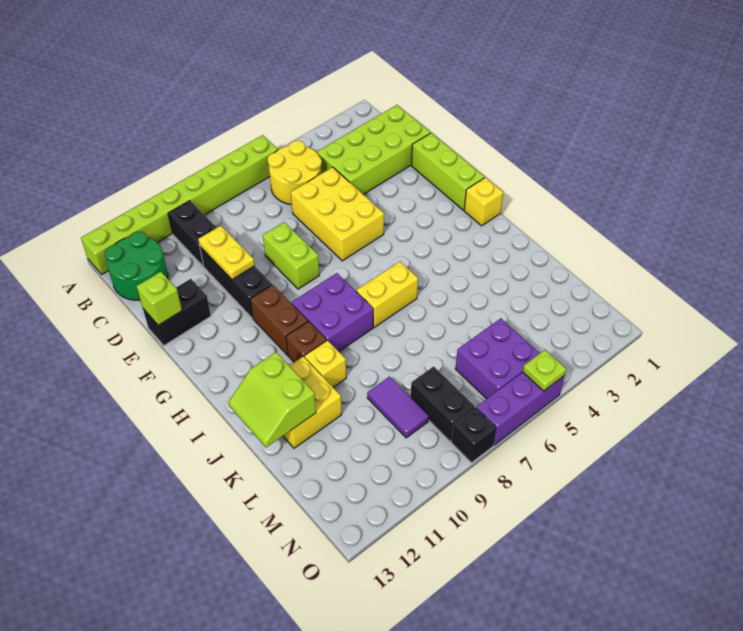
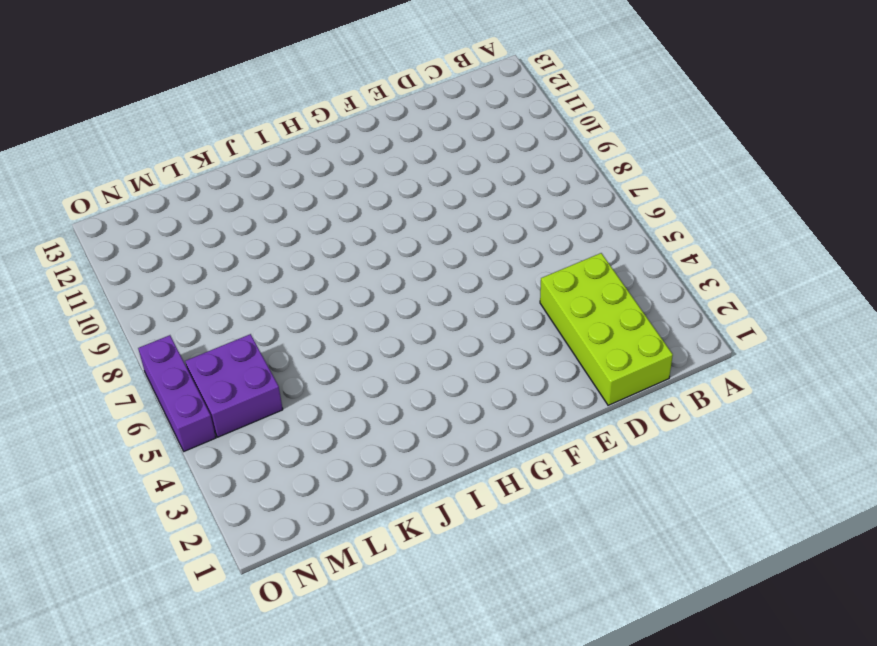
none -> lime 1x8 brick [81,135,278,274]
none -> yellow 2x2 round brick [268,140,322,205]
none -> black 1x2 brick [168,201,217,266]

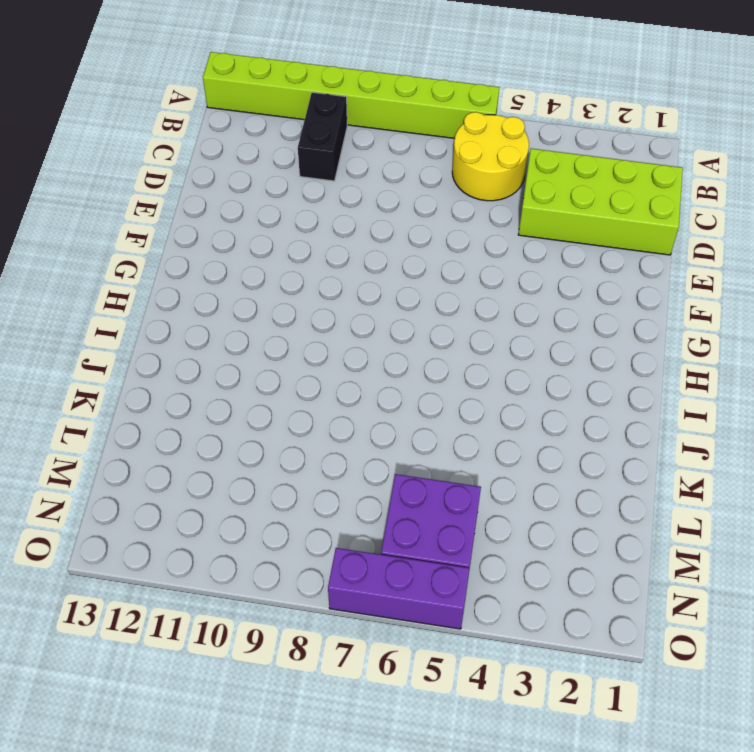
none -> green 2x2 round brick [105,232,168,300]
none -> yellow 2x3 brick [291,167,384,261]
none -> black 1x3 brick [200,247,272,318]

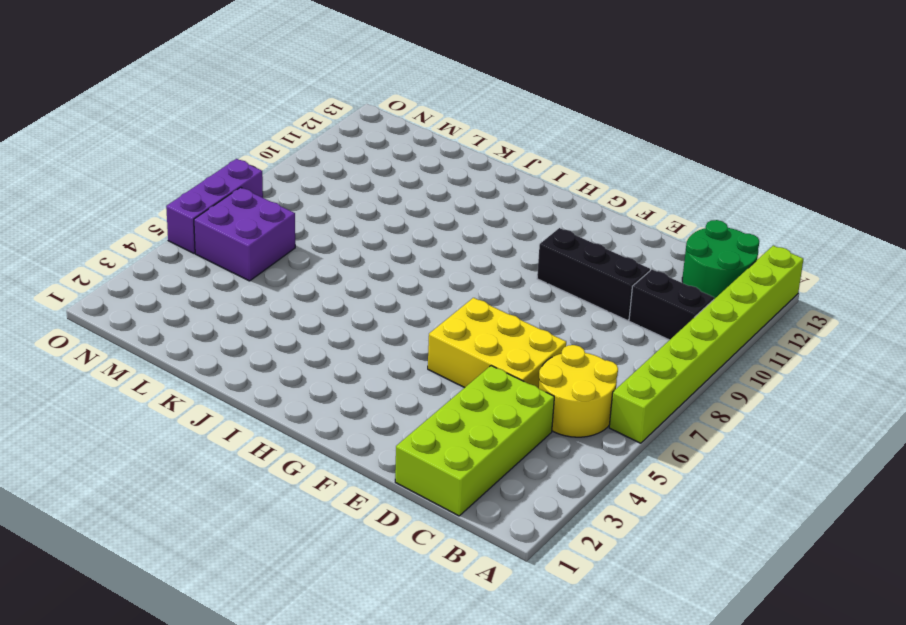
none -> lime 1x3 brick [412,133,484,210]
none -> lime 1x2 brick [263,222,319,289]
none -> black 1x2 brick [143,279,211,346]

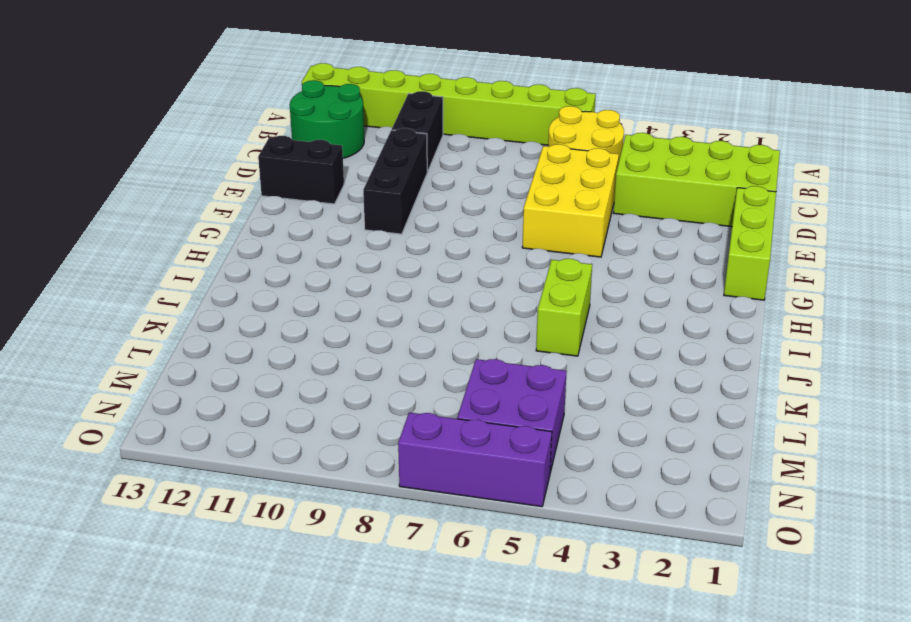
lime 1x2 brick [536,259,592,356] -> lime 1x2 brick moved to [263,222,319,289]
none -> brown 1x2 brick [250,285,308,355]
none -> yellow 1x1 brick [464,177,503,226]
none -> purple 2x2 brick [292,273,373,351]

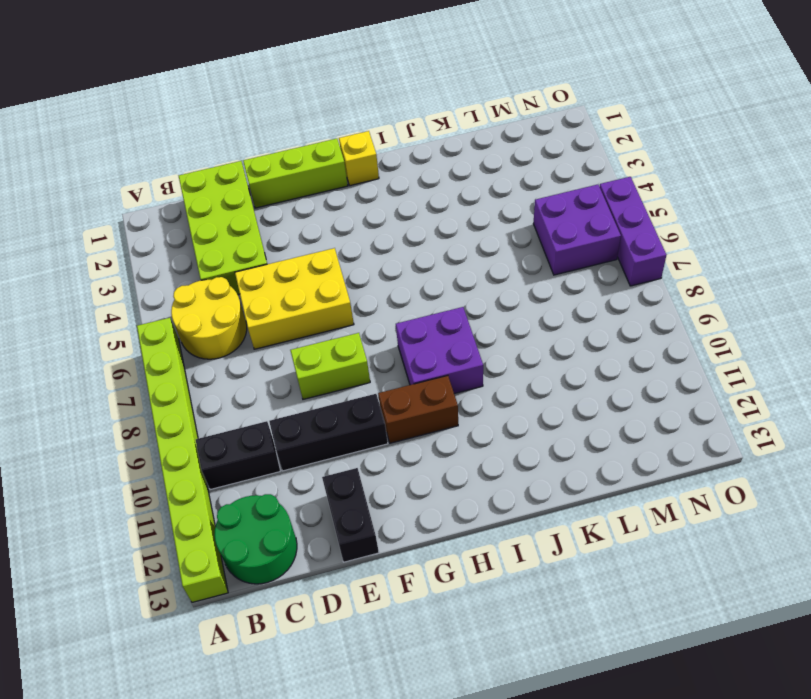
none -> yellow 1x2 brick [356,262,418,327]
none -> brown 1x1 brick [286,321,327,362]
none -> yellow 1x1 brick [305,340,346,387]

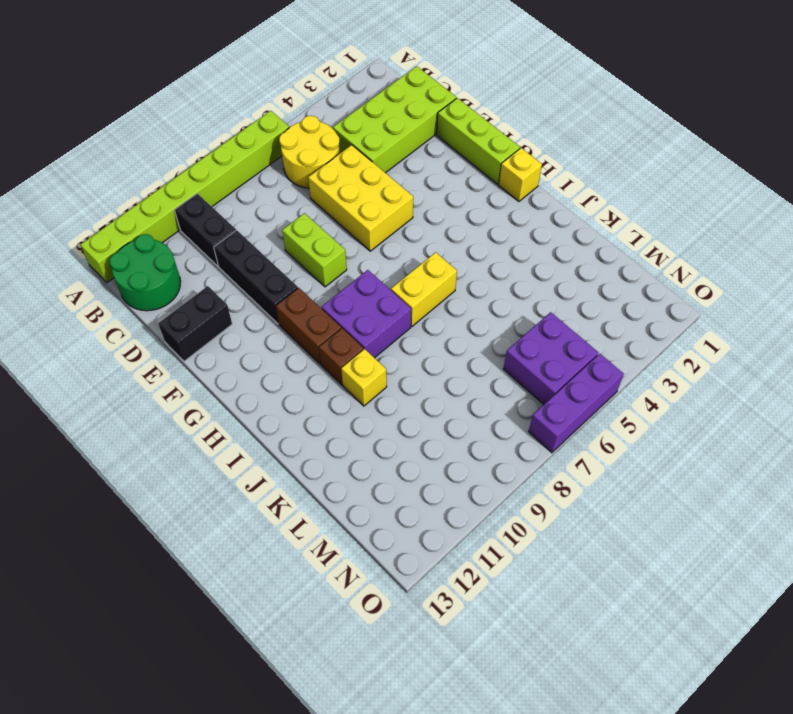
none -> yellow 2x2 brick [283,357,342,448]
none -> purple 1x2 tile [367,377,429,438]
none -> black 1x2 brick [411,366,475,441]

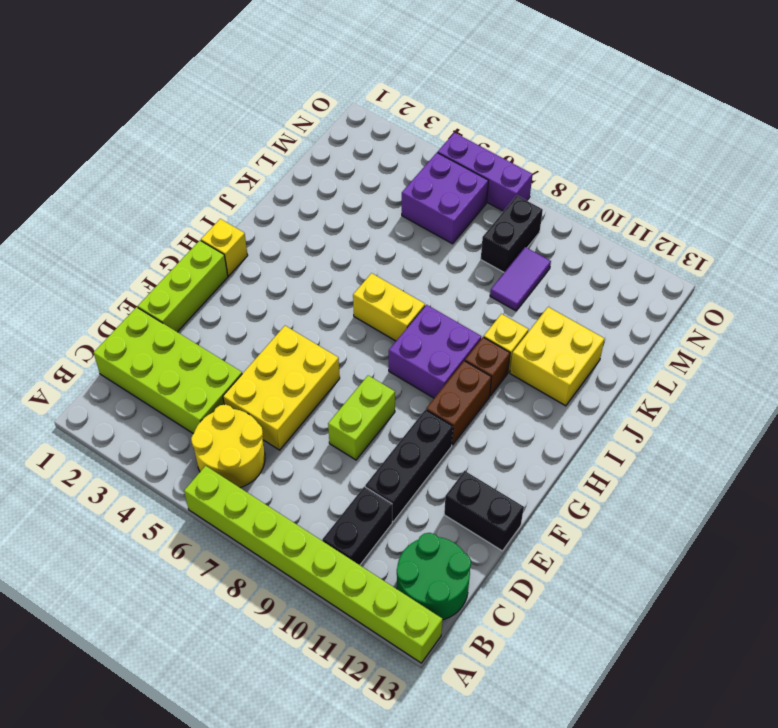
none -> black 1x1 brick [451,407,497,463]
none -> yellow 1x2 plate [198,226,255,280]
none -> lime 1x1 brick [137,272,182,325]

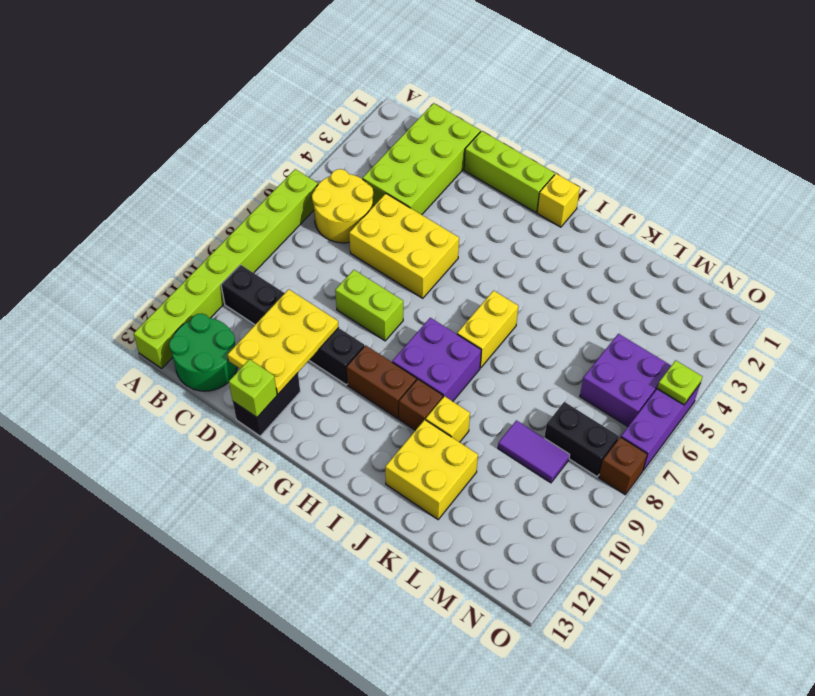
yellow 2x3 plate [228,289,339,394] -> yellow 1x2 plate [198,226,255,280]
brown 1x1 brick [599,437,647,495] -> black 1x1 brick [451,407,497,463]
none -> lime 2x2 slope [228,352,316,447]

